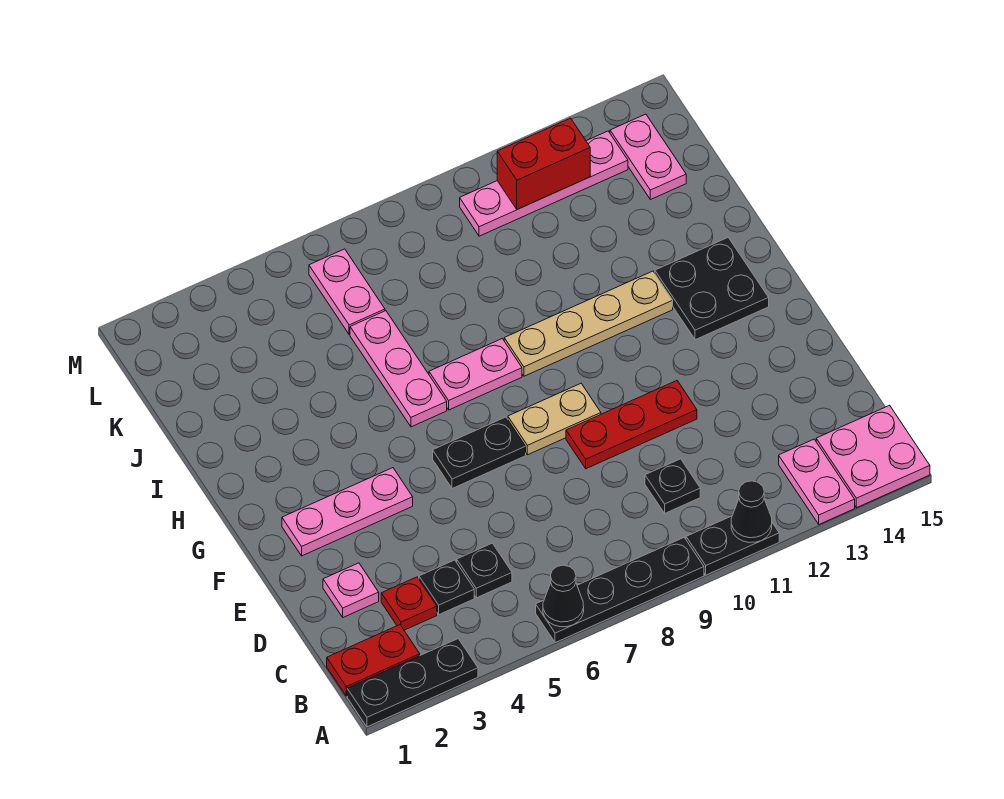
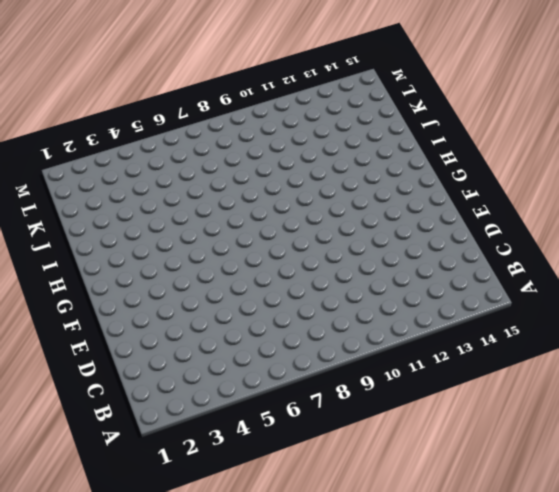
none -> black 1x3 plate [347,639,478,727]
none -> black 1x4 plate [536,538,704,643]
none -> black 1x2 plate [686,516,779,575]

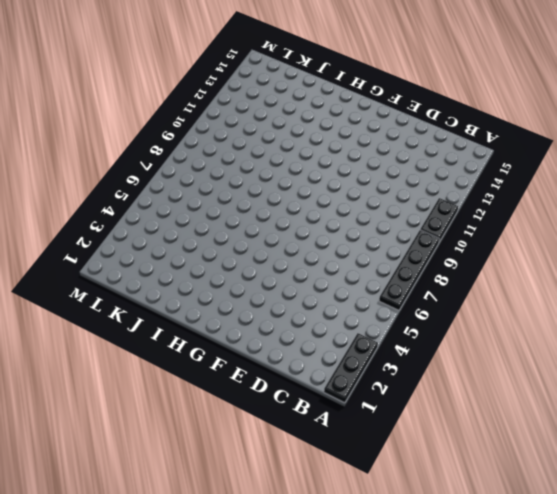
none -> pink 1x2 plate [779,439,855,524]
none -> pink 2x2 plate [816,405,930,508]
none -> red 1x2 plate [327,625,420,696]

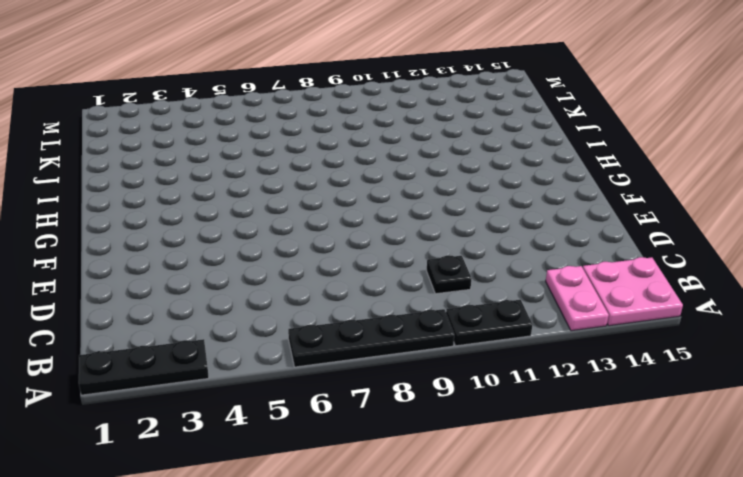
none -> red 1x2 plate [327,625,420,696]
none -> red 1x1 plate [381,577,437,630]
none -> black 1x1 plate [419,560,474,614]

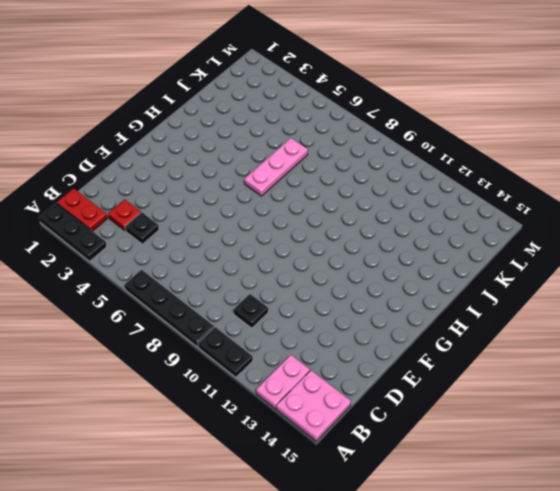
none -> black 1x1 plate [457,543,512,598]
none -> pink 1x1 plate [323,563,379,617]
none -> red 1x3 plate [566,381,697,469]

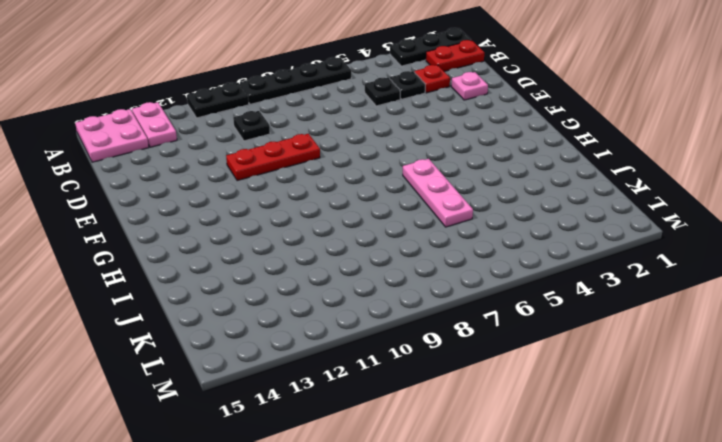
none -> pink 1x3 plate [282,468,413,556]
none -> black 1x2 plate [433,417,526,489]
none -> tan 1x2 plate [508,384,601,455]

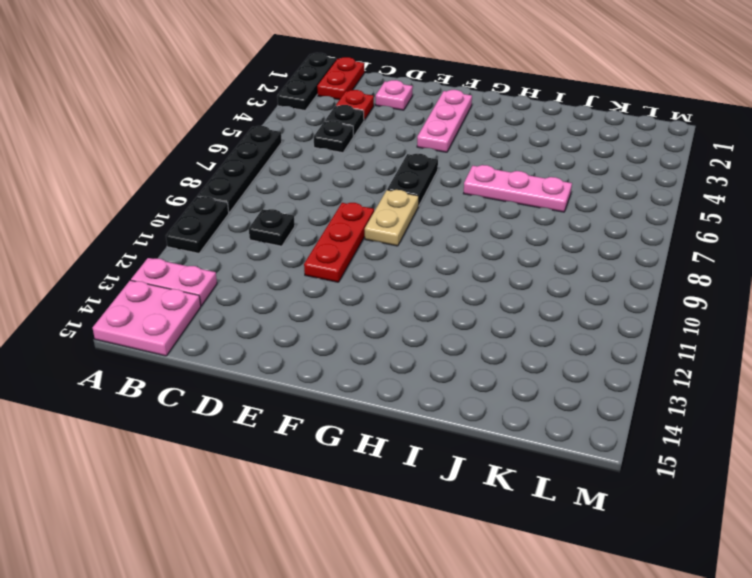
none -> black 2x2 plate [655,238,769,340]
none -> pink 1x2 plate [429,339,522,410]
none -> tan 1x4 plate [504,271,673,376]

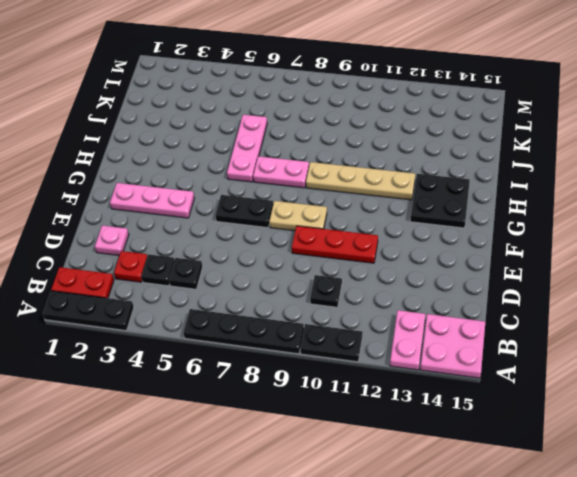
none -> pink 1x2 plate [309,249,385,334]
none -> pink 1x2 plate [610,114,686,200]
none -> pink 1x4 plate [460,131,628,236]

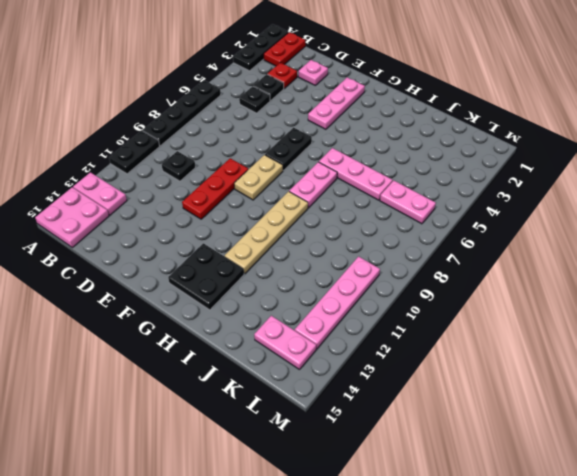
none -> black 1x1 cone [543,565,584,627]
none -> black 1x1 cone [731,481,772,543]
none -> red 1x2 brick [497,118,590,209]

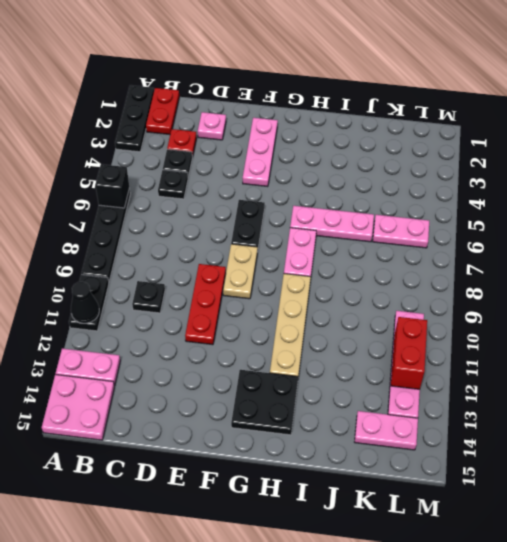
black 1x1 brick [95,164,129,208] -> black 1x1 cone [543,565,584,627]

